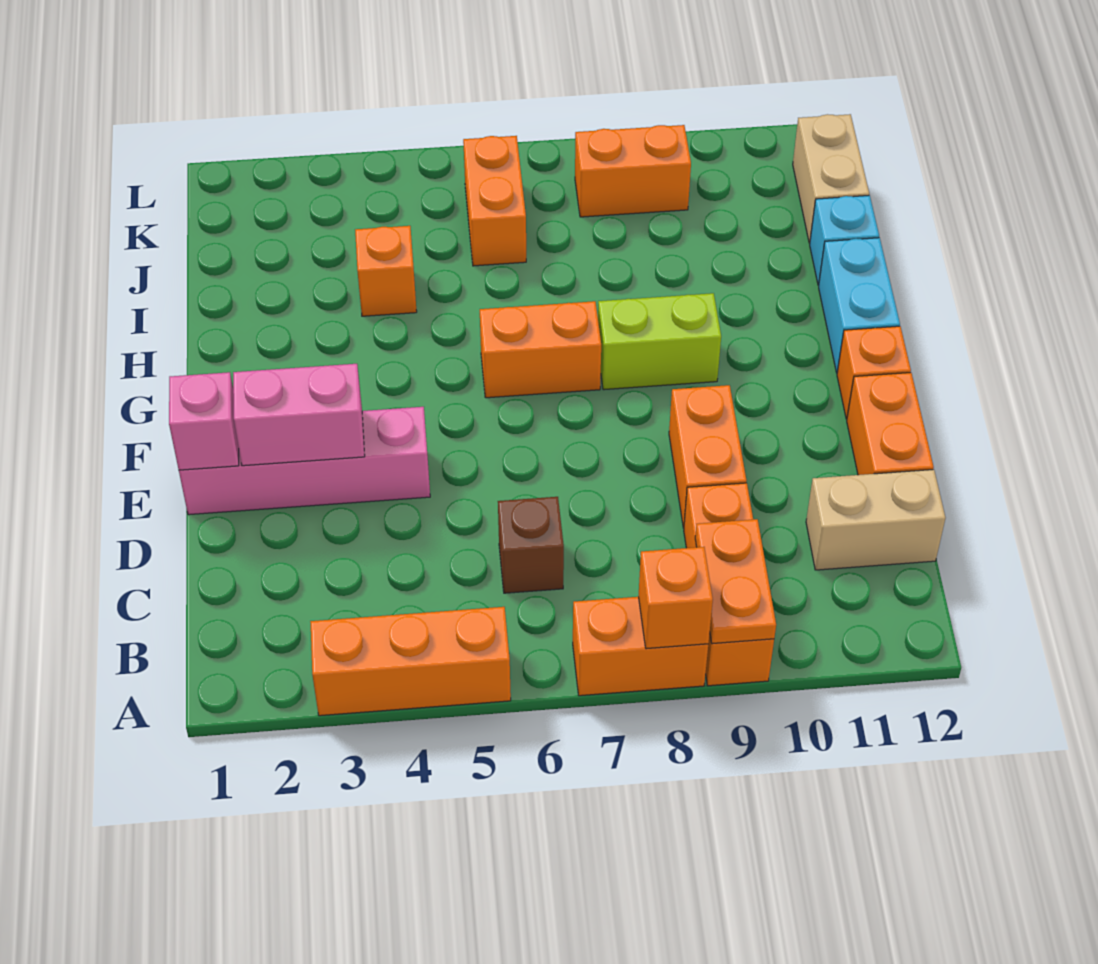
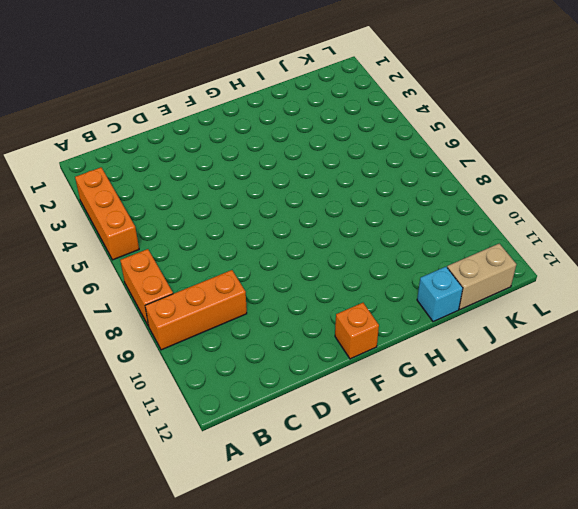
none -> brown 1x1 brick [498,497,564,593]
none -> tan 1x2 brick [806,469,945,570]
none -> orange 1x2 brick [669,385,746,528]

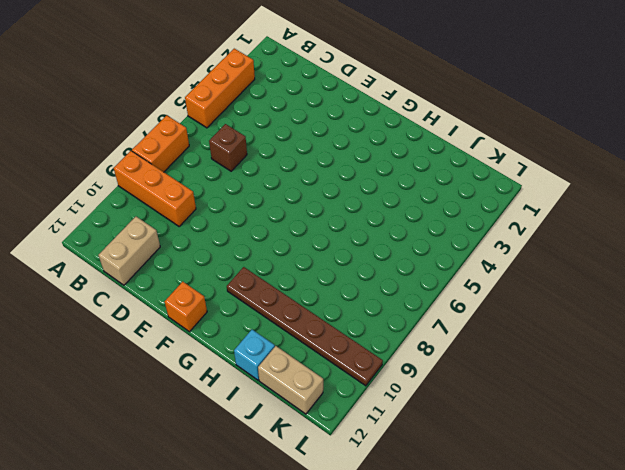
brown 1x6 plate [227,267,383,386] -> none
none -> orange 1x2 brick [669,385,746,528]
none -> orange 1x2 brick [847,373,934,475]
none -> pink 1x4 brick [179,407,430,515]

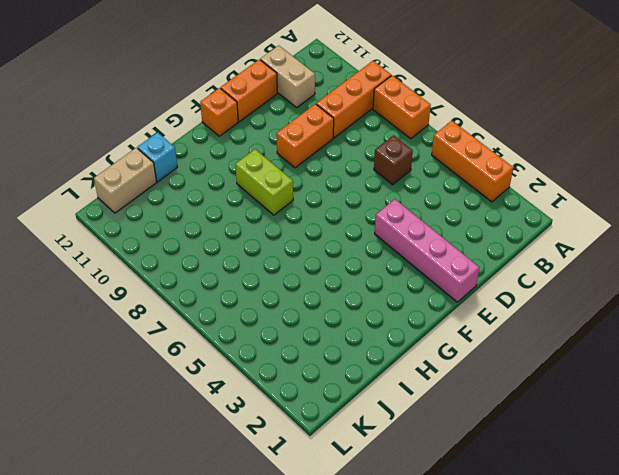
none -> orange 1x2 brick [480,301,601,398]
none -> cyan 1x2 brick [819,238,900,373]
none -> orange 1x1 brick [355,226,417,316]

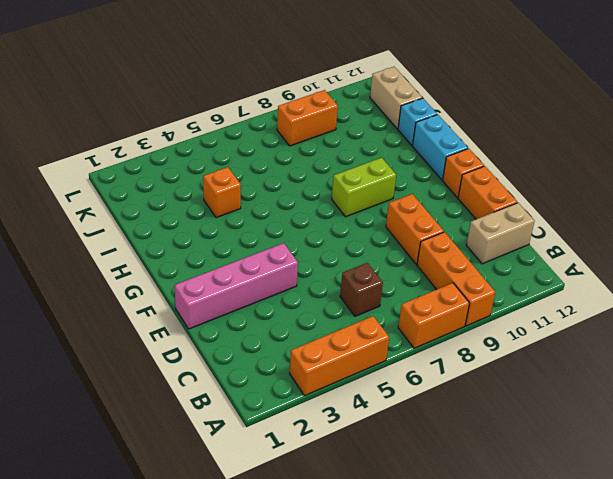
none -> orange 1x2 brick [480,301,601,398]
none -> orange 1x2 brick [463,136,526,266]
none -> orange 1x1 brick [638,547,713,649]

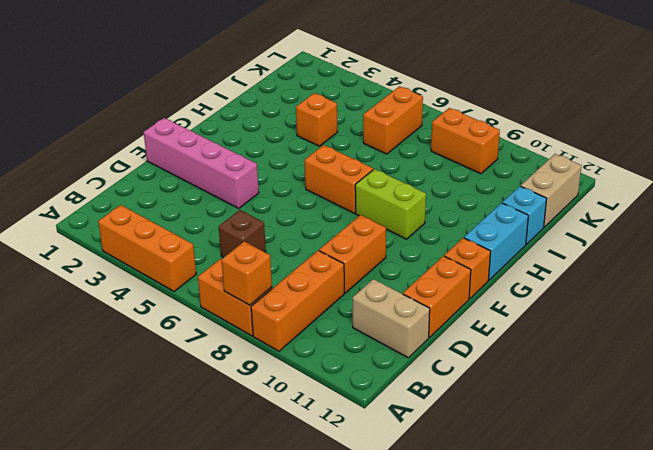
none -> orange 1x2 plate [695,519,776,644]
none -> pink 1x1 brick [169,372,239,470]
none -> pink 1x2 brick [233,364,365,466]

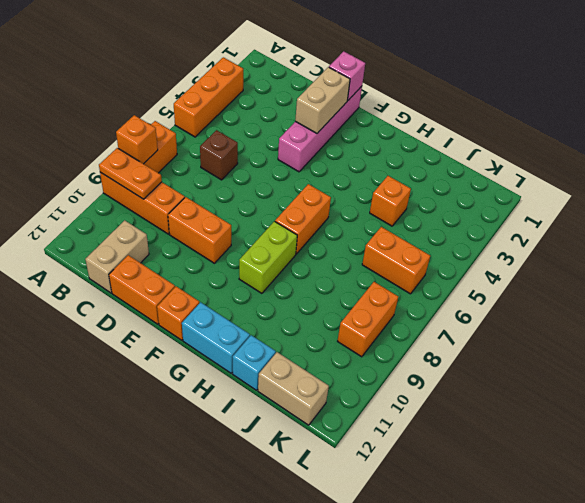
tan 1x2 brick [295,67,350,133] -> pink 1x2 brick [233,364,365,466]

